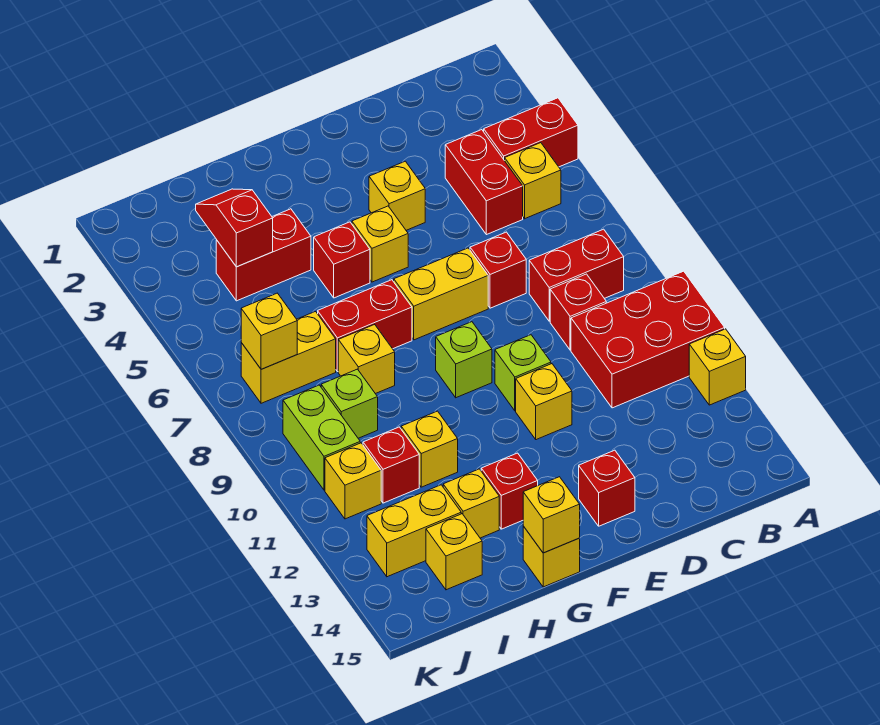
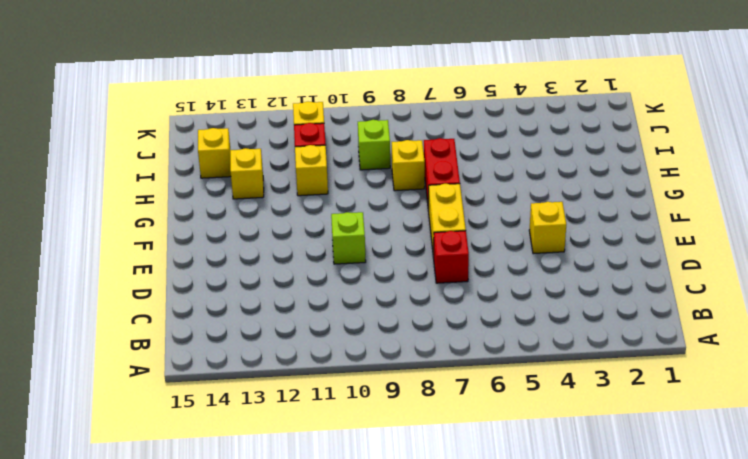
none -> red 1x2 brick [484,98,578,167]
none -> red 2x3 brick [571,271,725,408]
none -> yellow 1x1 brick [689,329,746,405]
none -> yellow 1x1 brick [505,143,561,219]

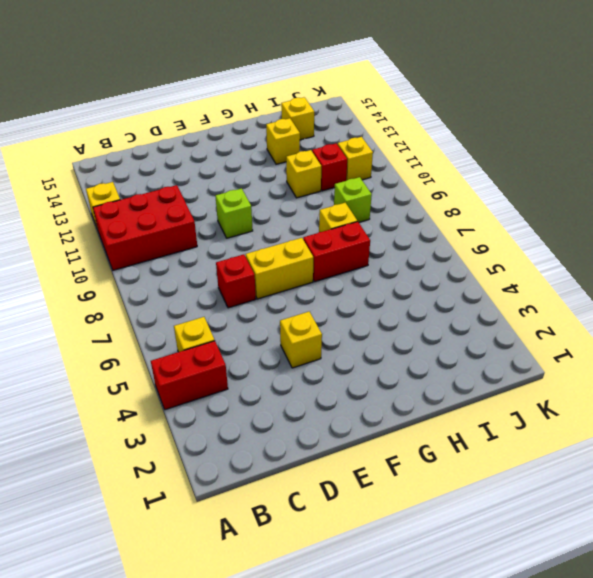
none -> red 1x2 brick [529,229,624,321]
none -> red 1x2 brick [445,130,523,235]
none -> red 1x1 brick [550,274,606,350]
none -> yellow 1x1 brick [516,364,572,440]

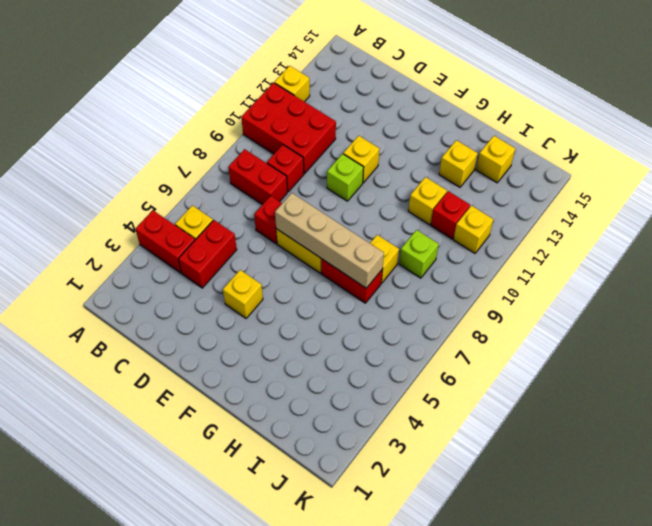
tan 1x4 brick [275,193,384,288] -> none
none -> red 1x1 brick [579,450,635,526]
none -> yellow 1x1 brick [352,206,408,282]
none -> lime 1x1 brick [436,322,492,398]
none -> red 1x1 brick [314,222,370,298]

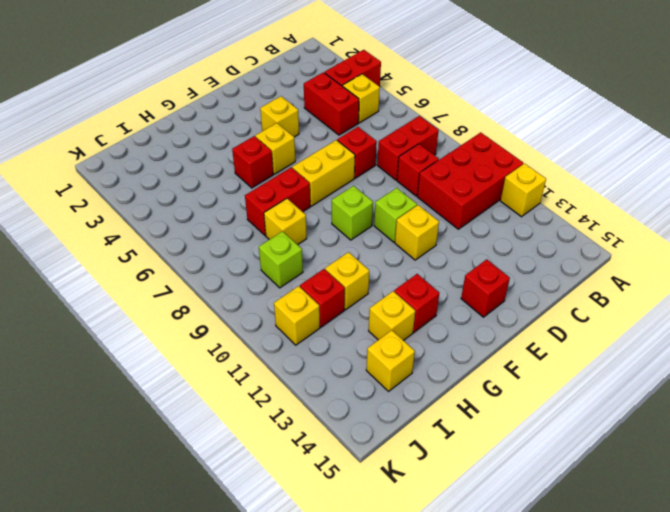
none -> yellow 1x1 brick [523,526,580,587]
none -> red 1x2 brick [216,209,311,301]
none -> yellow 1x2 brick [241,312,336,403]
none -> yellow 1x2 brick [367,485,461,577]

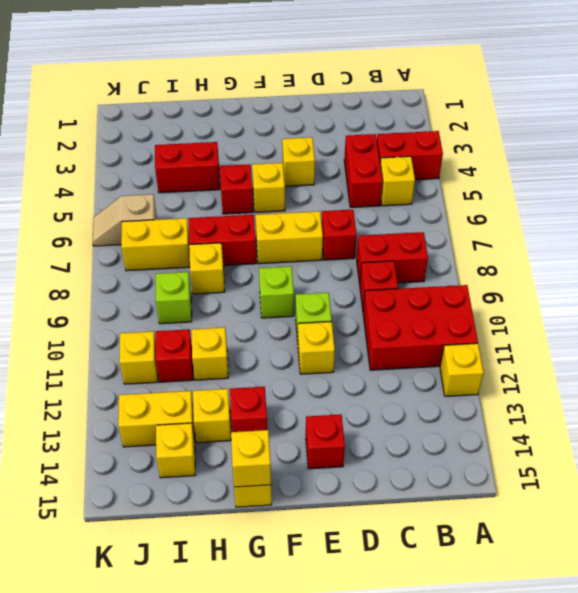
tan 1x2 slope [93,194,157,246] -> none
none -> lime 1x2 brick [283,385,360,490]
none -> red 1x2 slope [196,189,273,267]
none -> yellow 1x1 brick [241,293,297,369]

